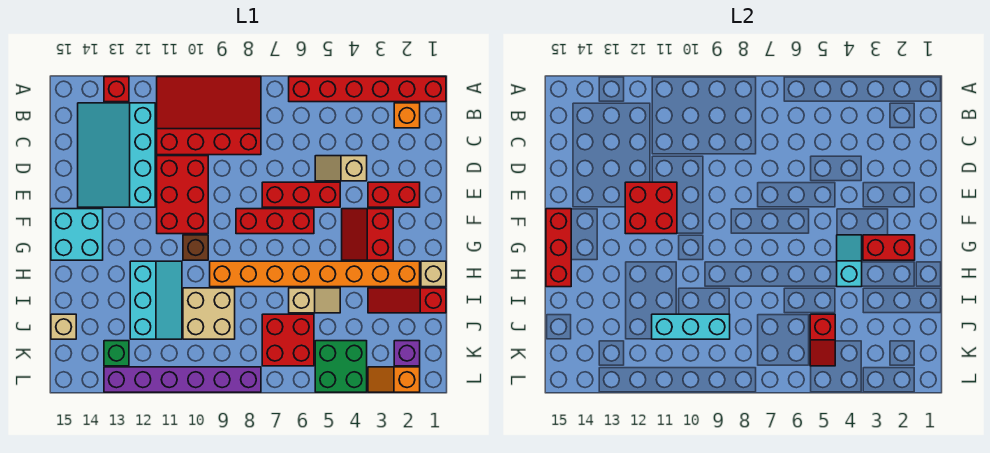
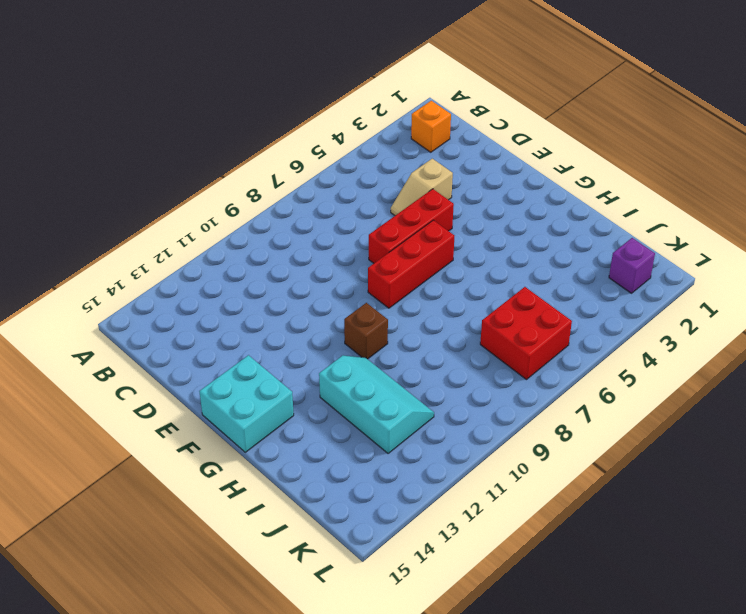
none -> red 1x6 brick [289,77,446,102]
none -> red 3x4 slope [157,77,261,155]
none -> red 1x1 brick [104,77,129,102]
none -> cyan 3x4 slope [78,103,155,207]

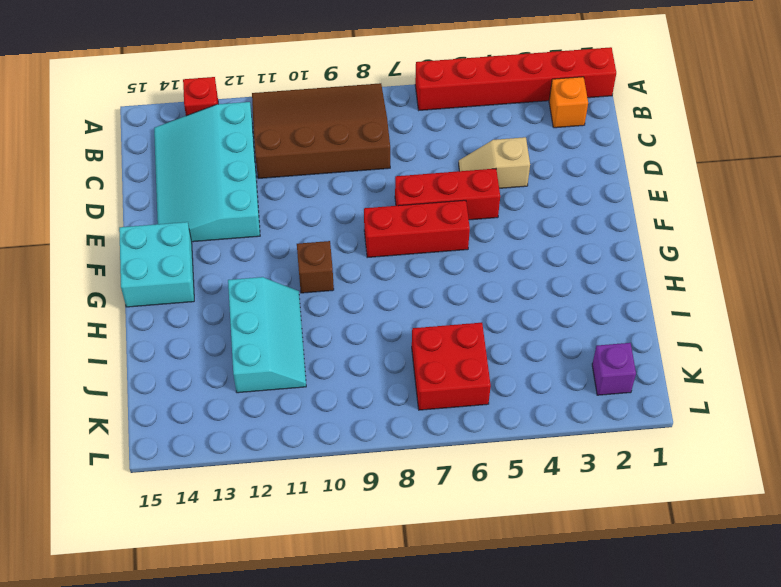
brown 3x4 slope [252,83,390,179] -> red 3x4 slope [157,77,261,155]
none -> red 2x3 brick [157,156,208,234]
none -> red 1x2 brick [368,182,420,207]
none -> red 2x2 slope [342,209,393,260]
none -> tan 1x1 brick [421,261,446,287]

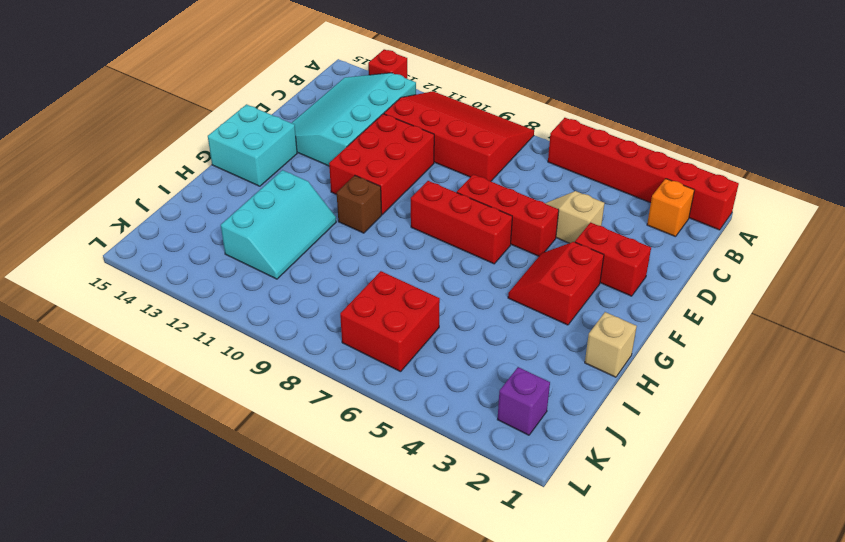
none -> orange 1x8 brick [210,261,420,287]
none -> red 1x3 slope [368,288,446,313]
none -> tan 1x2 slope [289,288,340,313]
none -> tan 2x2 brick [183,288,235,339]

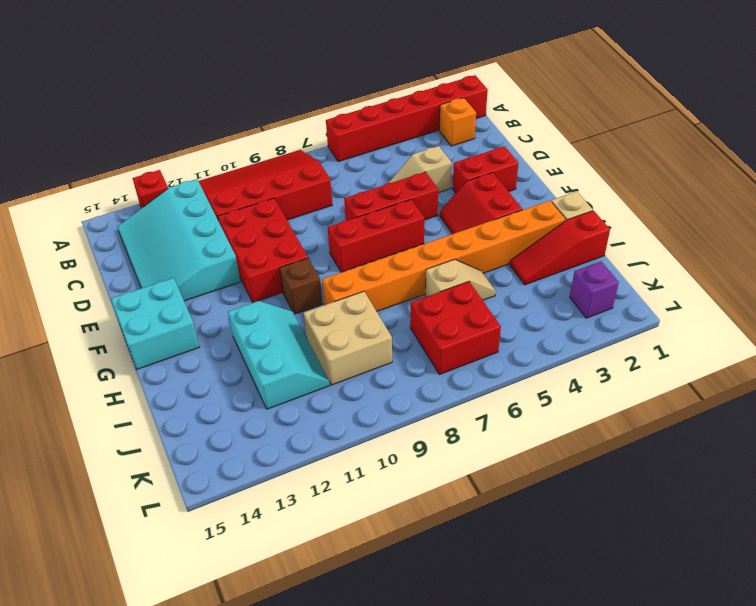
none -> tan 1x1 brick [51,314,76,339]
none -> green 2x2 brick [315,341,367,392]
none -> green 1x1 brick [104,341,129,366]
none -> orange 1x2 slope [368,367,420,392]

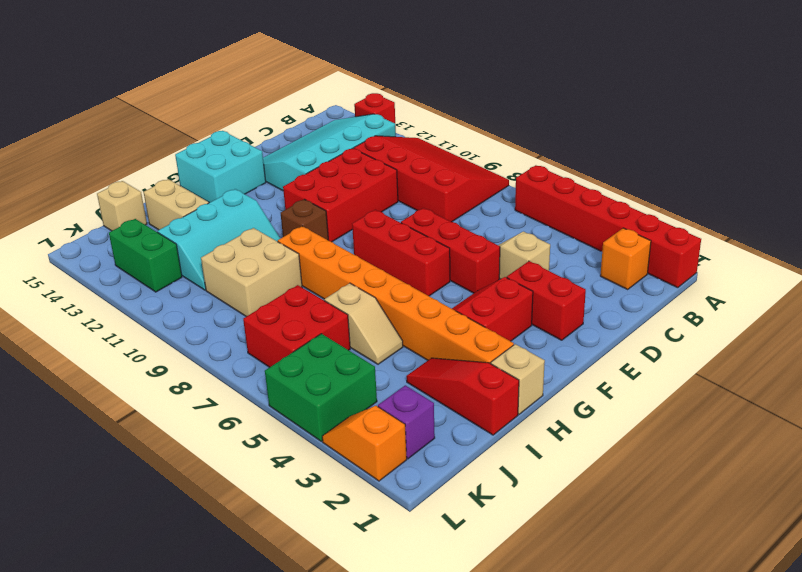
tan 1x2 brick [143,179,209,230] -> none
green 1x2 brick [109,219,182,292] -> green 1x1 brick [104,341,129,366]
none -> purple 1x6 brick [104,367,261,392]
none -> red 2x2 brick [625,182,677,234]
none -> red 1x3 brick [546,209,571,287]
none -> red 1x2 brick [863,235,915,260]

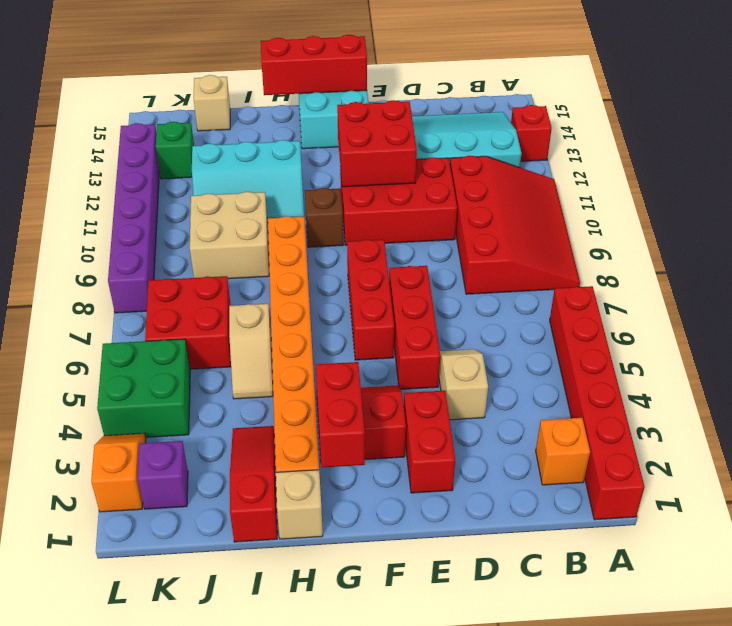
none -> cyan 1x2 slope [837,235,862,287]
none -> red 1x2 slope [810,314,835,366]
none -> cyan 1x3 brick [652,314,730,339]

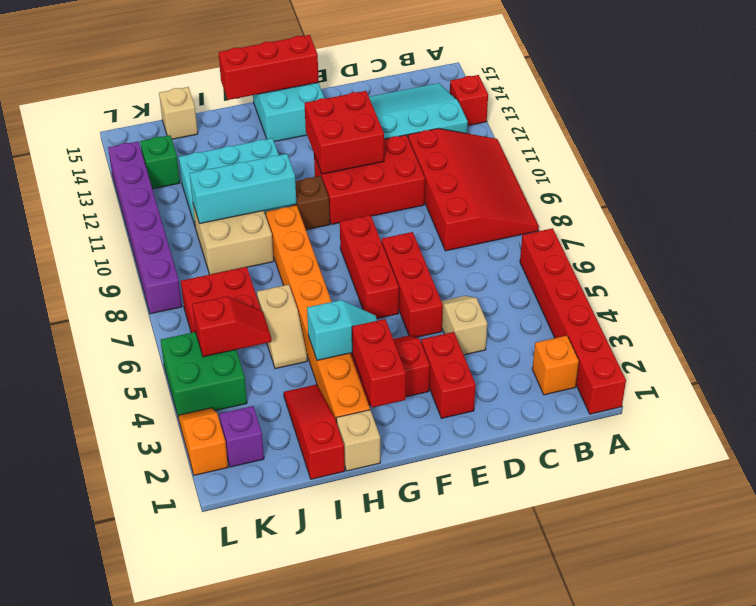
cyan 1x3 brick [190,154,296,224] -> cyan 1x3 brick turned to [652,314,730,339]
red 1x2 slope [192,296,271,357] -> red 1x2 slope turned to [810,314,835,366]

